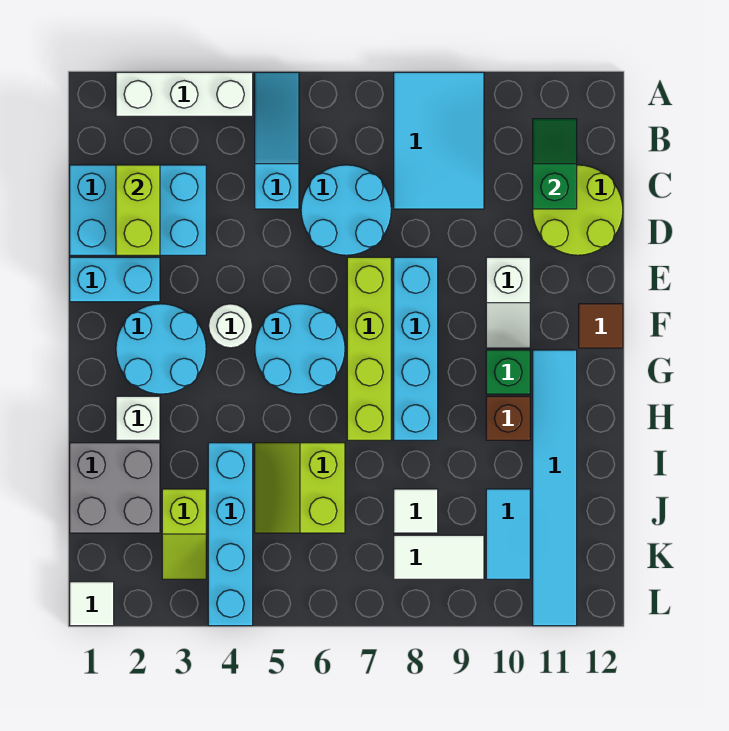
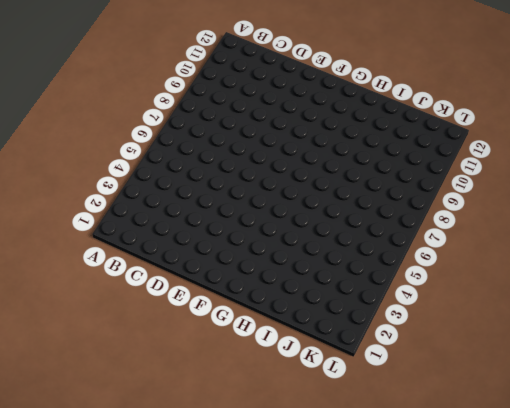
none -> white 1x3 brick [116,72,253,116]
none -> cyan 1x3 slope [255,72,299,209]
none -> cyan 2x3 tile [394,72,484,209]

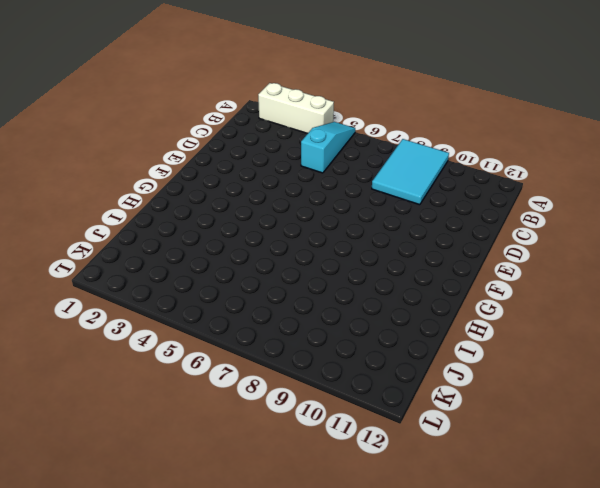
none -> cyan 2x3 brick [70,165,206,255]
none -> cyan 2x2 round brick [301,165,391,255]
none -> lime 2x2 round brick [533,165,623,255]

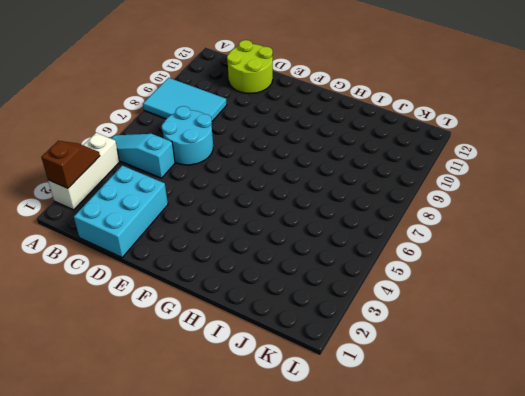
brown 1x2 slope [41,141,100,188] -> none
none -> cyan 1x2 brick [70,257,160,302]
none -> lime 1x4 brick [347,257,391,440]
none -> cyan 1x4 brick [394,257,438,440]

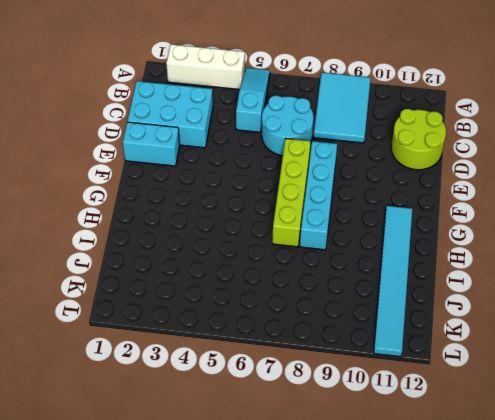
none -> white 1x2 slope [486,257,530,348]
none -> cyan 2x2 round brick [116,304,206,394]
none -> white 1x1 round brick [209,304,252,348]

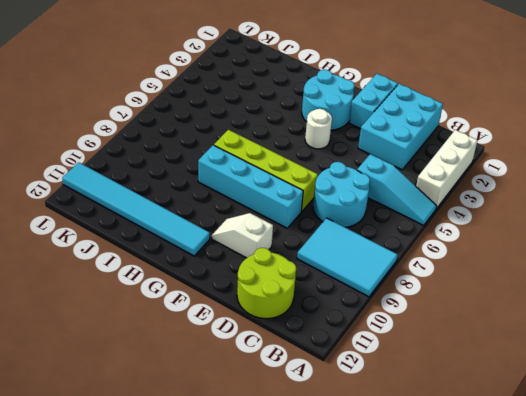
none -> cyan 2x2 round brick [255,304,345,394]
none -> brown 1x1 tile [579,304,623,348]
none -> green 1x1 brick [486,350,530,394]

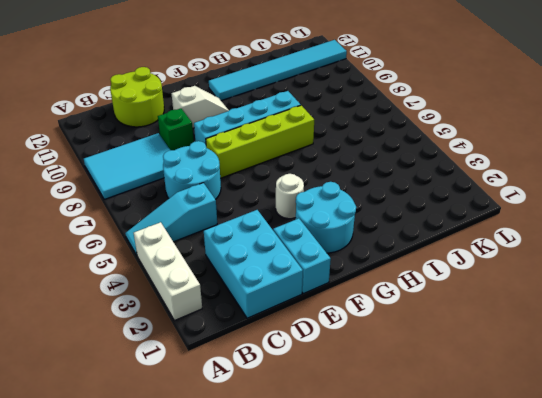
green 1x1 brick [158,108,194,150] -> green 1x1 brick moved to [486,350,530,394]
none -> cyan 2x2 round brick [255,304,345,394]
none -> brown 1x1 tile [579,304,623,348]
none -> white 1x1 brick [116,396,160,440]

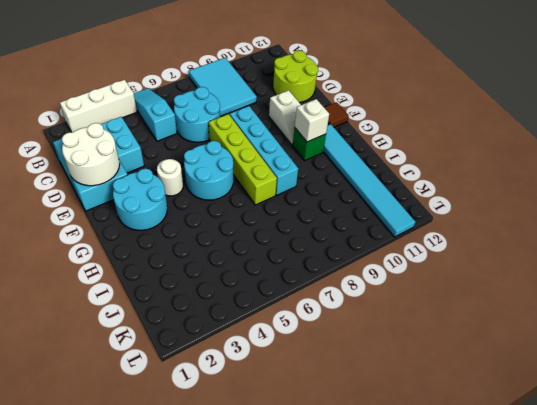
white 2x2 round brick [62,123,120,186] -> lime 1x2 brick [116,165,160,255]
white 1x1 brick [295,99,329,142] -> white 1x1 brick moved to [116,396,160,440]
none -> brown 1x1 brick [486,396,530,440]
none -> grey 2x2 brick [70,443,160,533]
none -> cyan 1x4 brick [208,443,253,626]

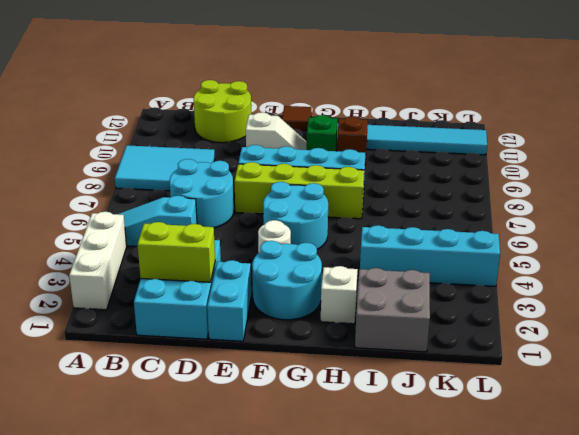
none -> lime 2x2 slope [255,443,345,533]
none -> lime 1x2 slope [162,489,206,579]
none -> white 1x1 tile [394,489,438,533]

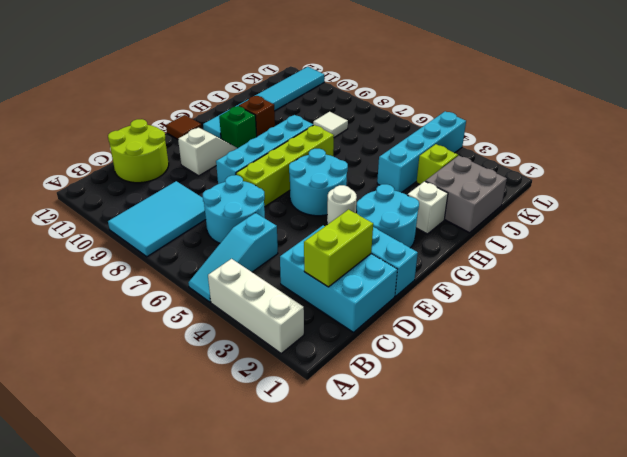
none -> lime 2x2 slope [255,443,345,533]
none -> cyan 1x2 tile [486,489,530,579]
none -> white 1x2 tile [394,535,484,579]

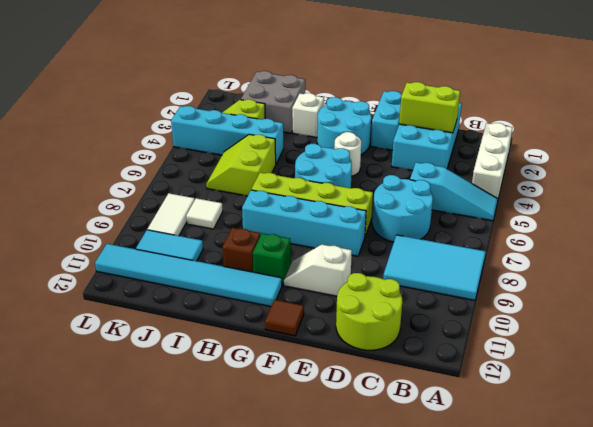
lime 2x2 slope [206,134,276,196] -> lime 2x2 slope turned to [255,443,345,533]
none -> white 1x1 tile [70,582,114,626]
none -> green 1x2 slope [533,119,577,209]

